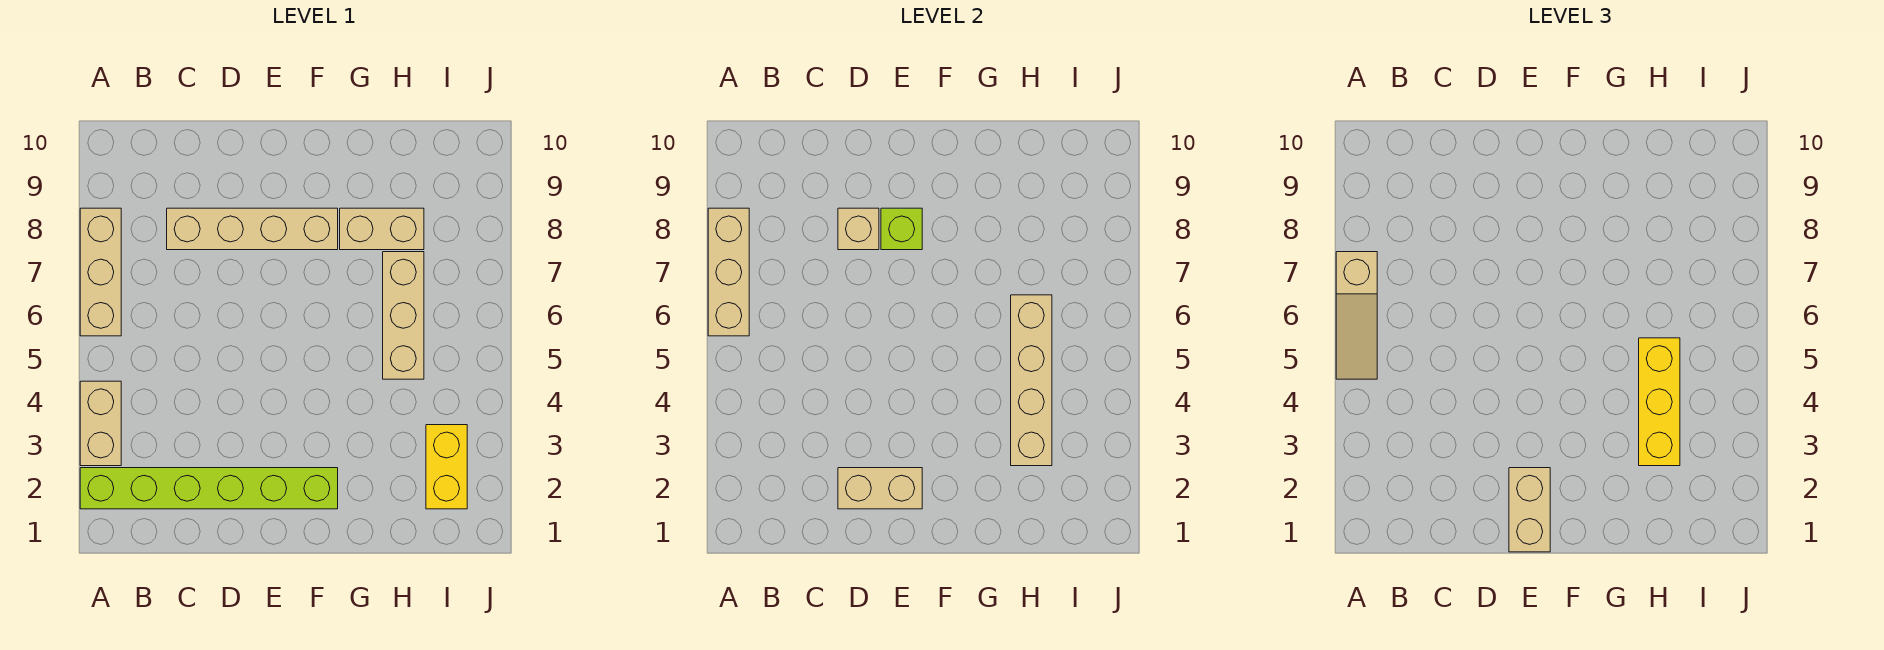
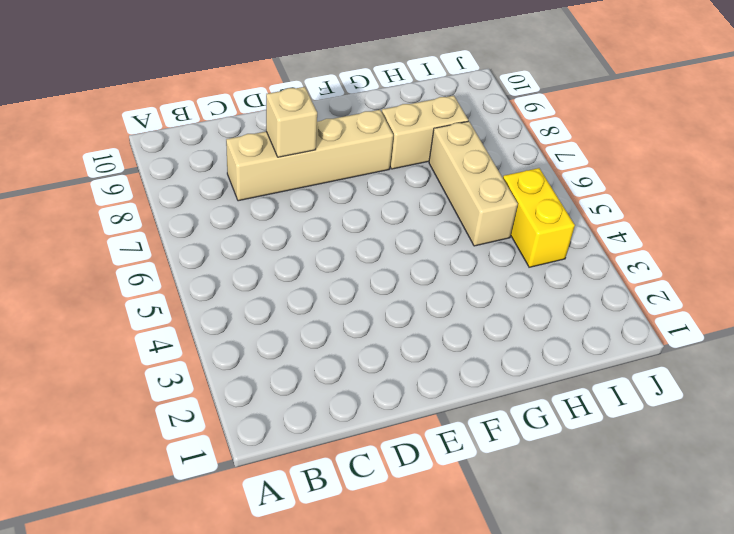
yellow 1x2 brick [503,168,575,267] -> yellow 1x2 brick moved to [426,425,467,509]
none -> lime 1x6 brick [80,468,338,509]
none -> tan 1x2 brick [80,381,121,466]
none -> tan 1x3 brick [80,208,121,336]

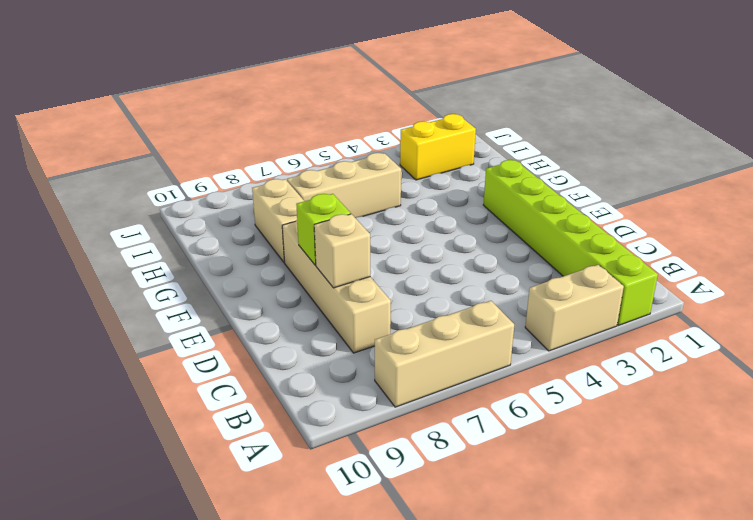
none -> tan 1x3 brick [708,208,749,336]
none -> tan 1x2 brick [838,468,922,509]
none -> tan 1x4 brick [1011,295,1052,466]

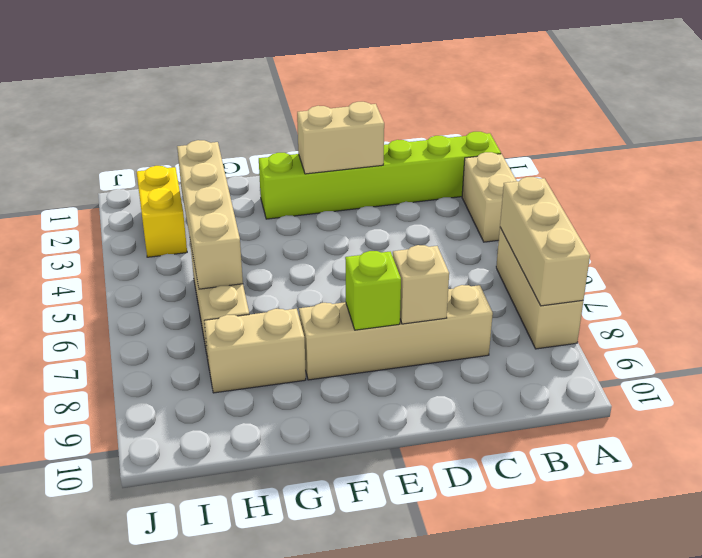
none -> tan 1x3 slope [1336,252,1377,379]
none -> tan 1x2 brick [1509,468,1550,552]
none -> yellow 1x3 brick [1639,338,1680,466]

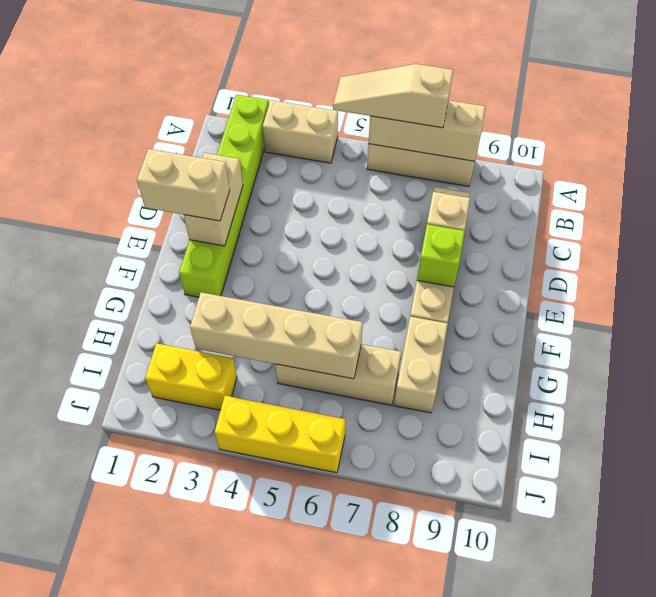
yellow 1x3 brick [215,396,346,473] -> yellow 1x3 brick moved to [1639,338,1680,466]

